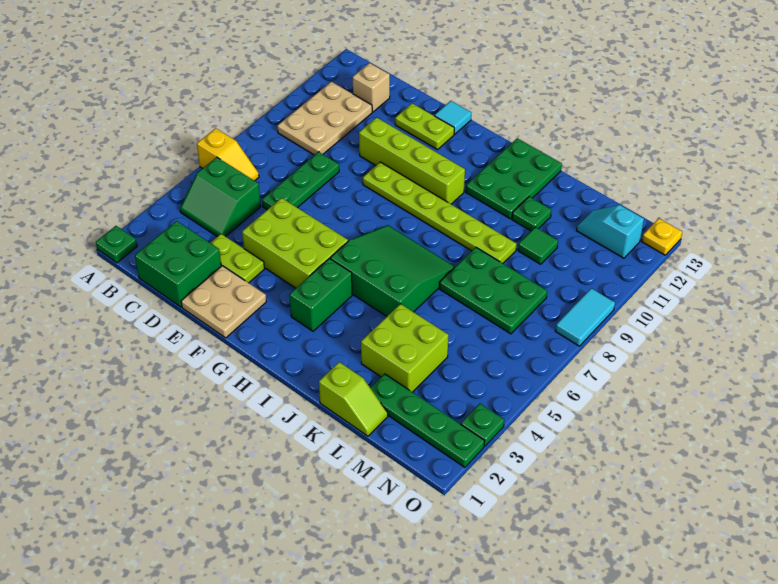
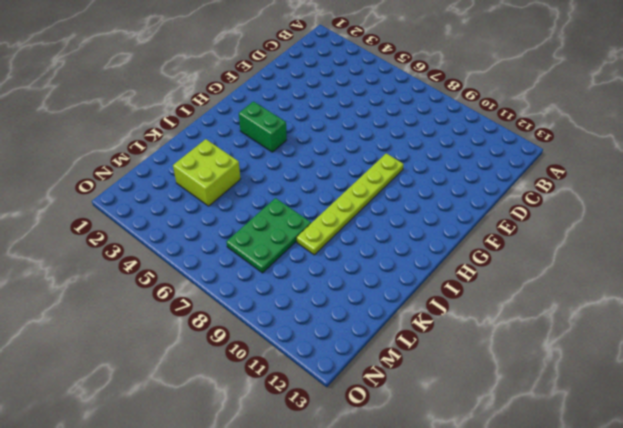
none -> green 1x1 plate [96,226,137,263]
none -> yellow 1x2 slope [197,128,259,181]
none -> green 2x2 slope [180,157,261,237]

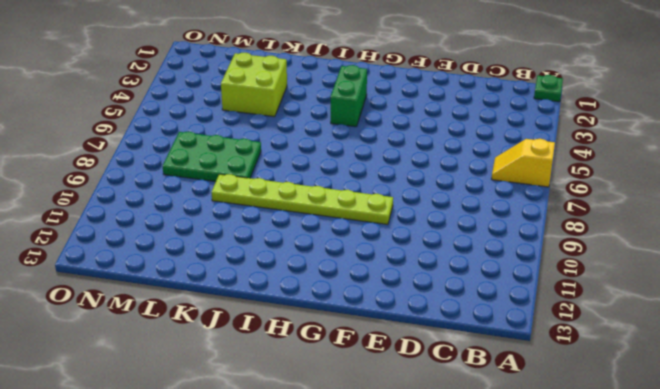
none -> green 2x2 slope [180,157,261,237]
none -> tan 2x3 plate [277,82,372,155]
none -> green 2x2 brick [135,221,221,307]

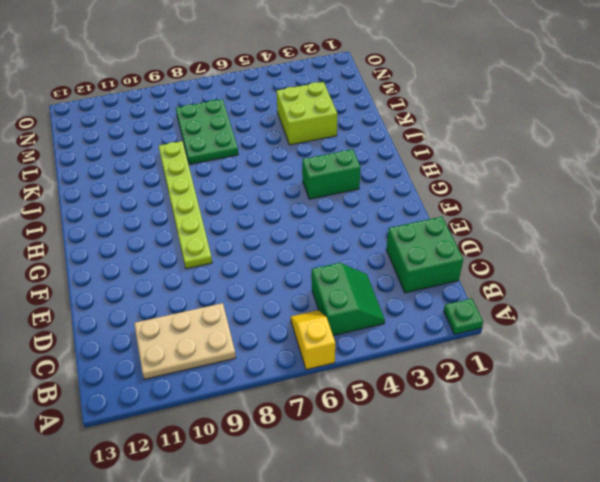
none -> tan 1x1 brick [353,63,390,112]
none -> lime 1x2 plate [211,234,264,283]
none -> green 1x3 plate [262,152,339,210]

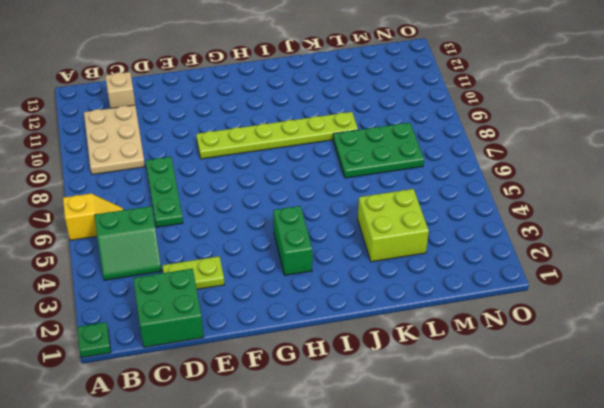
none -> tan 2x2 plate [181,266,266,338]
none -> lime 2x3 brick [242,198,348,288]
none -> lime 1x4 brick [359,117,465,204]

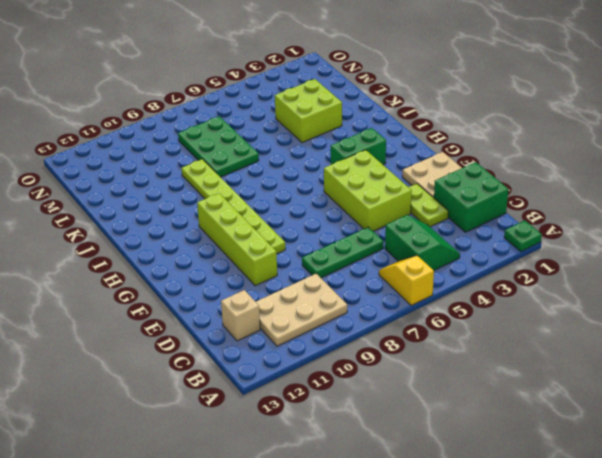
none -> lime 1x2 plate [395,103,454,150]
none -> cyan 1x1 tile [434,101,471,134]
none -> green 3x3 slope [330,225,455,316]

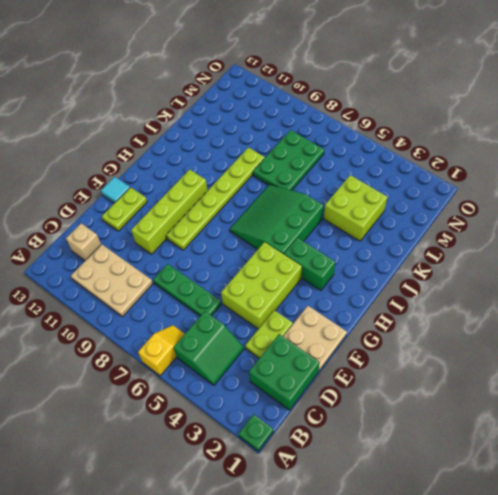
none -> green 2x3 plate [466,138,562,219]
none -> lime 1x2 slope [319,362,388,436]
none -> green 1x1 plate [512,197,551,231]

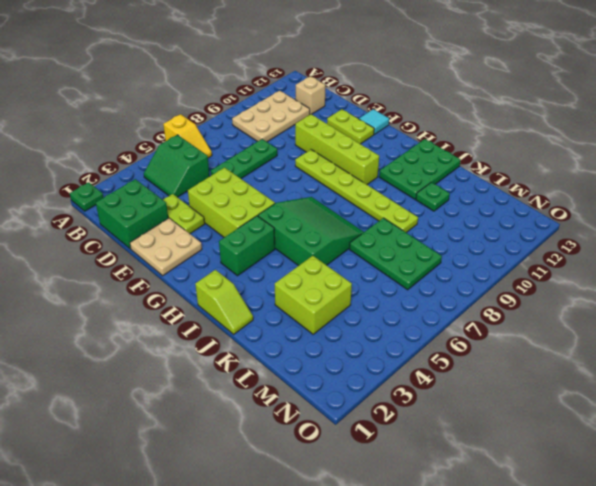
lime 1x2 slope [195,270,253,334] -> lime 1x2 slope moved to [319,362,388,436]
none -> green 1x4 plate [370,374,485,467]
none -> green 1x1 tile [518,227,558,264]
none -> cyan 1x2 slope [576,205,644,258]

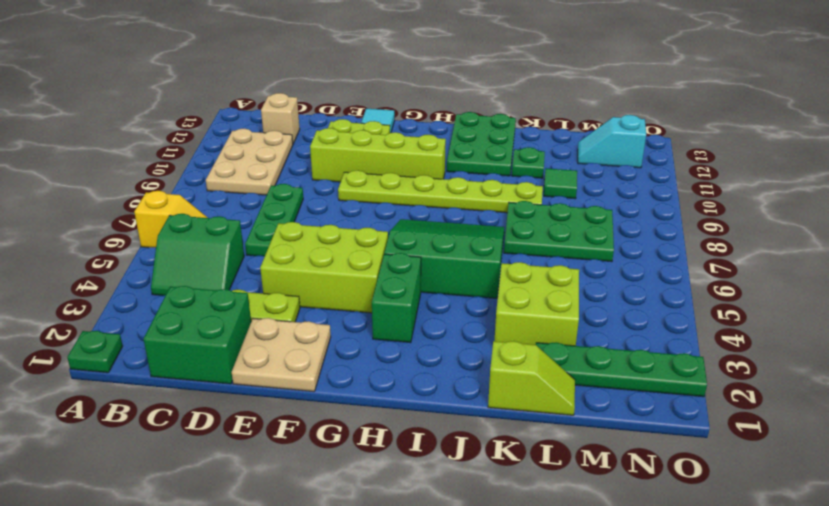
none -> green 1x1 plate [461,404,504,446]
none -> cyan 1x2 tile [555,288,615,346]
none -> yellow 1x1 plate [642,218,682,255]

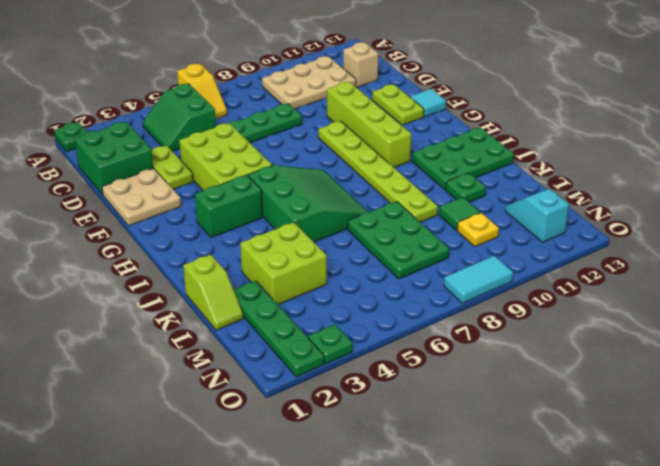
yellow 1x1 plate [457,213,499,247] -> yellow 1x1 plate moved to [642,218,682,255]

